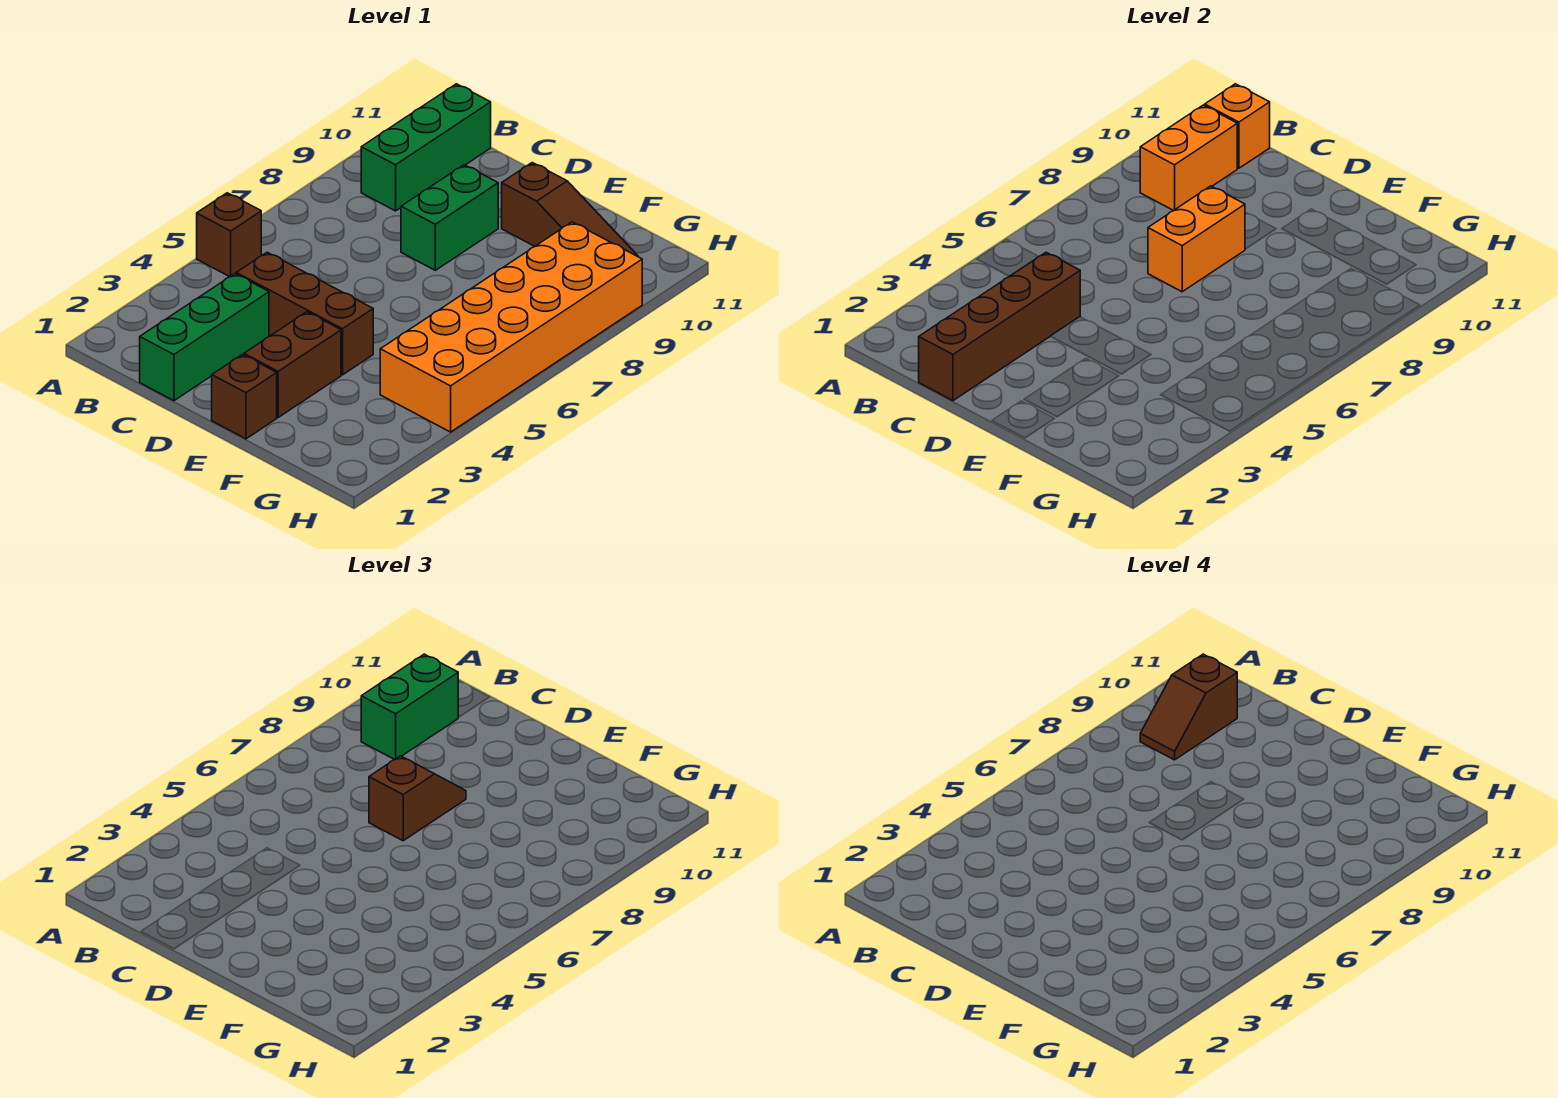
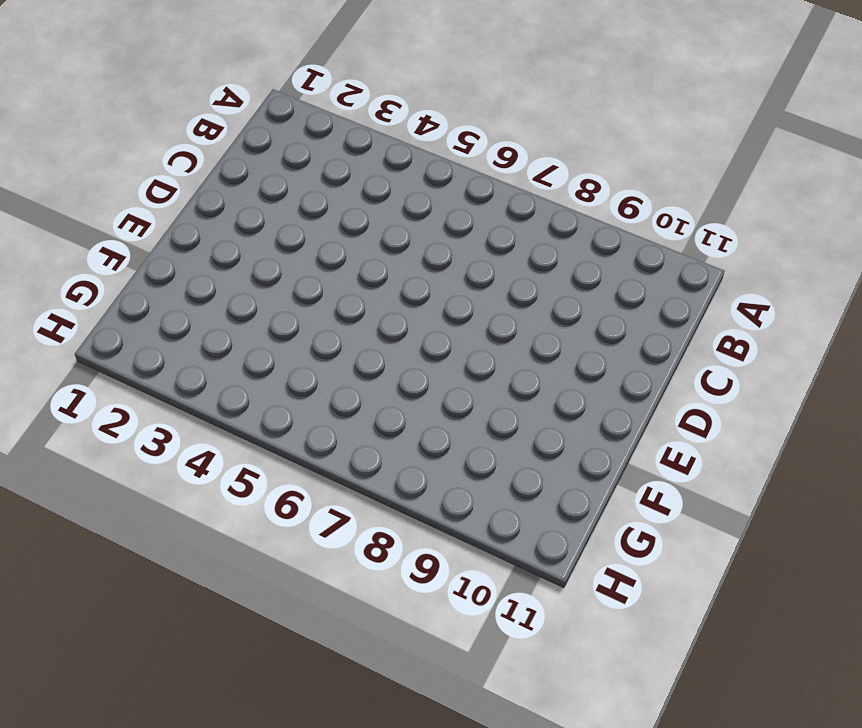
none -> brown 1x1 brick [197,193,261,277]
none -> green 1x3 brick [361,84,491,211]
none -> green 1x3 brick [140,274,269,401]

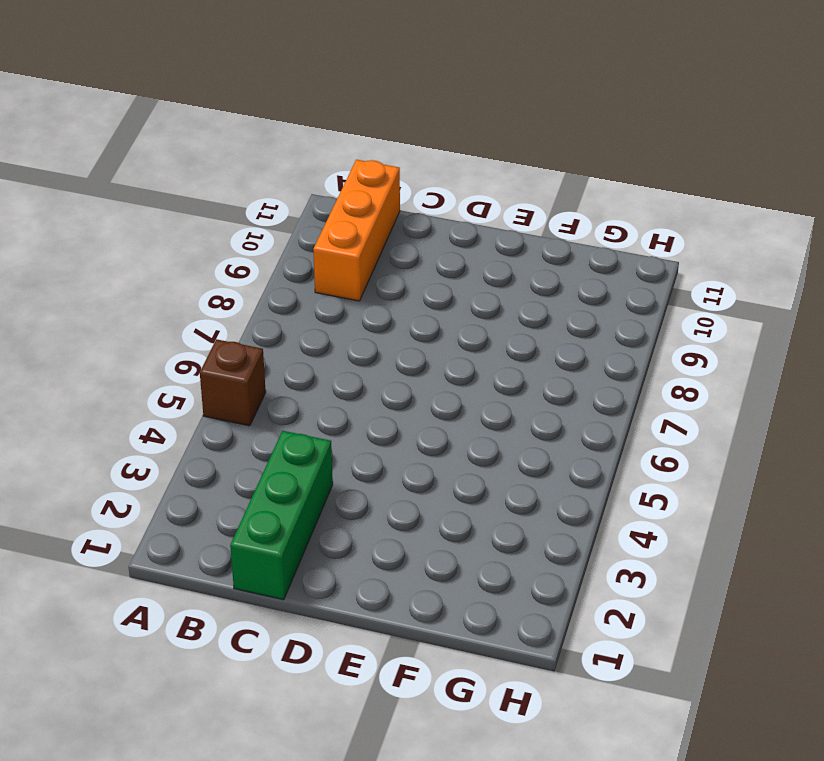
orange 1x3 brick [313,160,400,301] -> green 1x3 brick [361,84,491,211]
none -> brown 1x3 brick [236,252,373,375]
none -> green 1x2 brick [401,165,498,270]
none -> brown 1x1 brick [212,354,277,439]

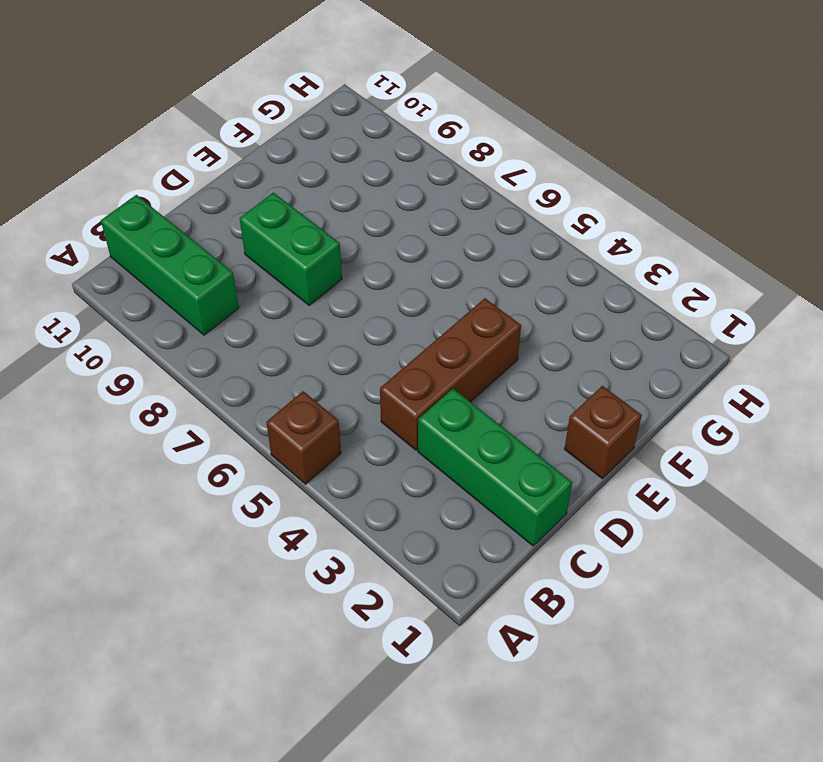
none -> brown 1x2 brick [244,312,341,417]
none -> brown 1x3 slope [502,163,638,257]
none -> orange 2x6 brick [380,222,642,432]

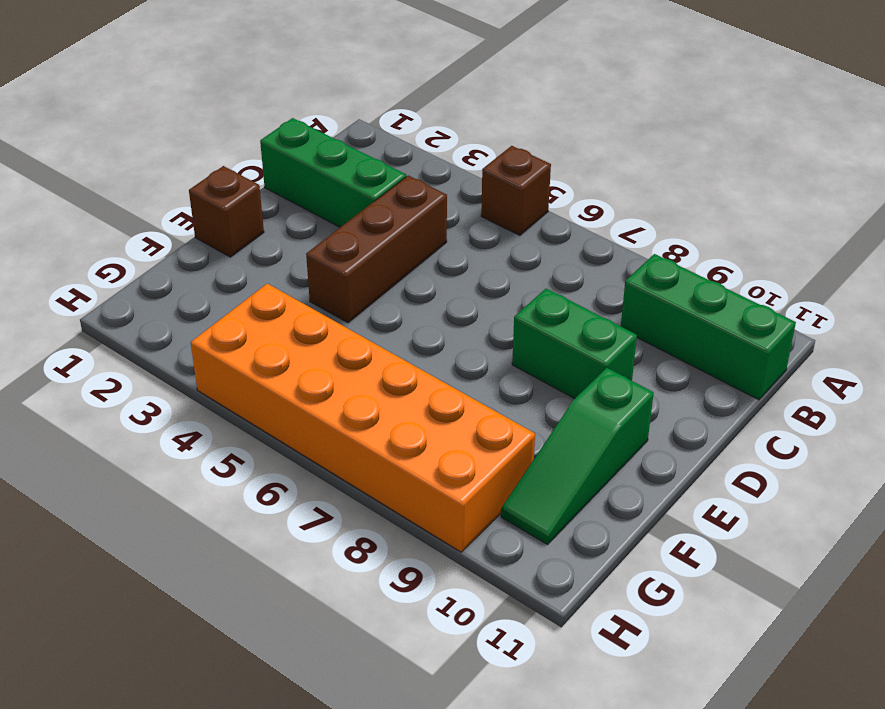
green 1x3 slope [501,368,654,545] -> brown 1x3 slope [502,163,638,257]
none -> brown 1x2 brick [244,312,341,417]
none -> orange 1x2 brick [1140,105,1238,211]
none -> orange 1x1 brick [1205,84,1270,168]

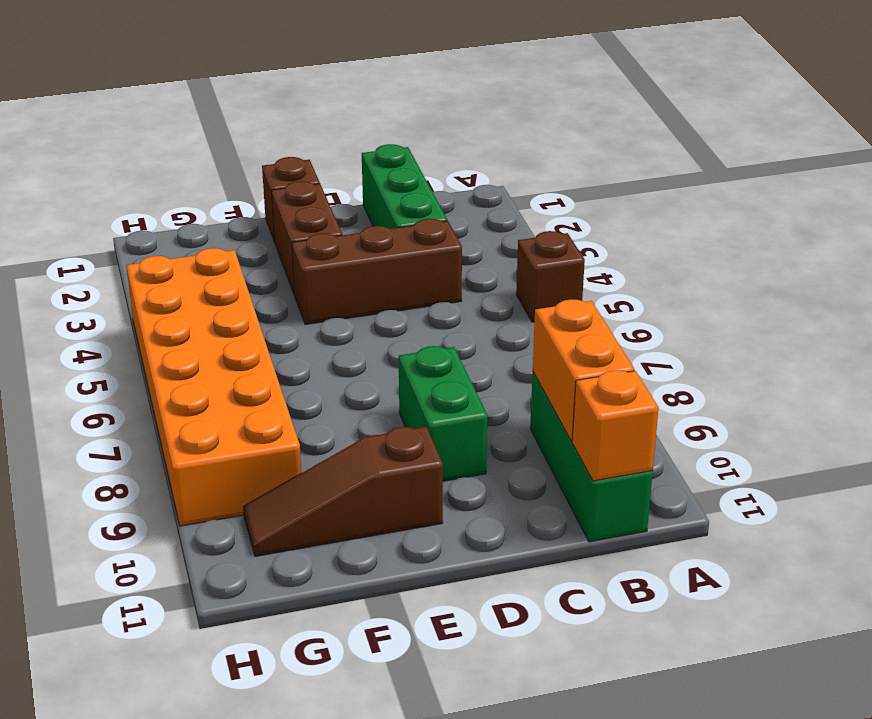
none -> brown 1x4 brick [919,252,1080,401]
none -> orange 1x2 brick [1148,186,1245,292]
none -> green 1x2 brick [361,654,458,760]

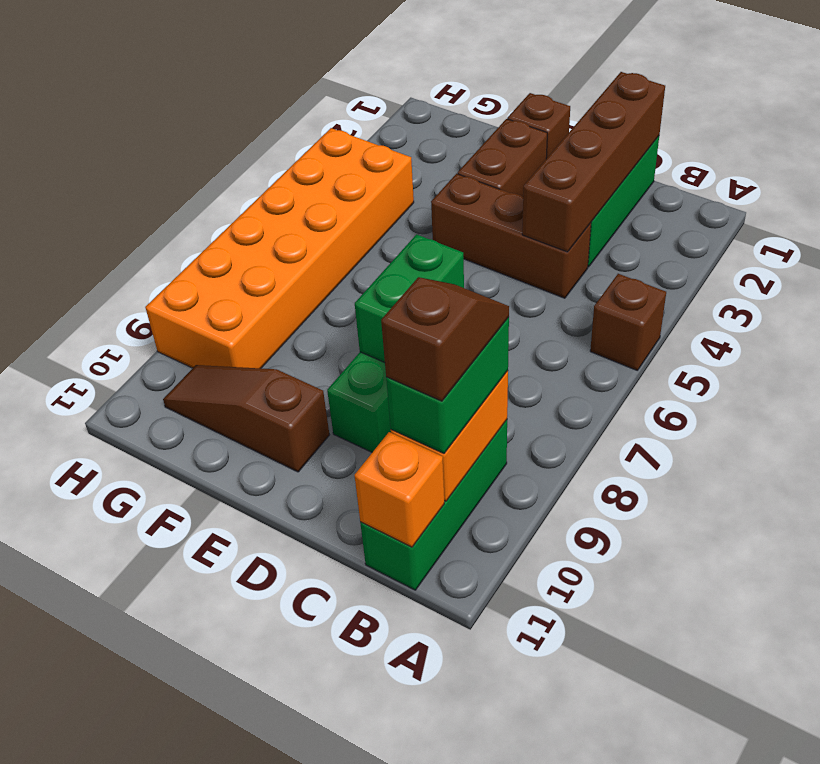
green 1x2 brick [355,234,464,363] -> orange 1x2 brick [1148,186,1245,292]
none -> brown 1x2 slope [369,756,466,841]

